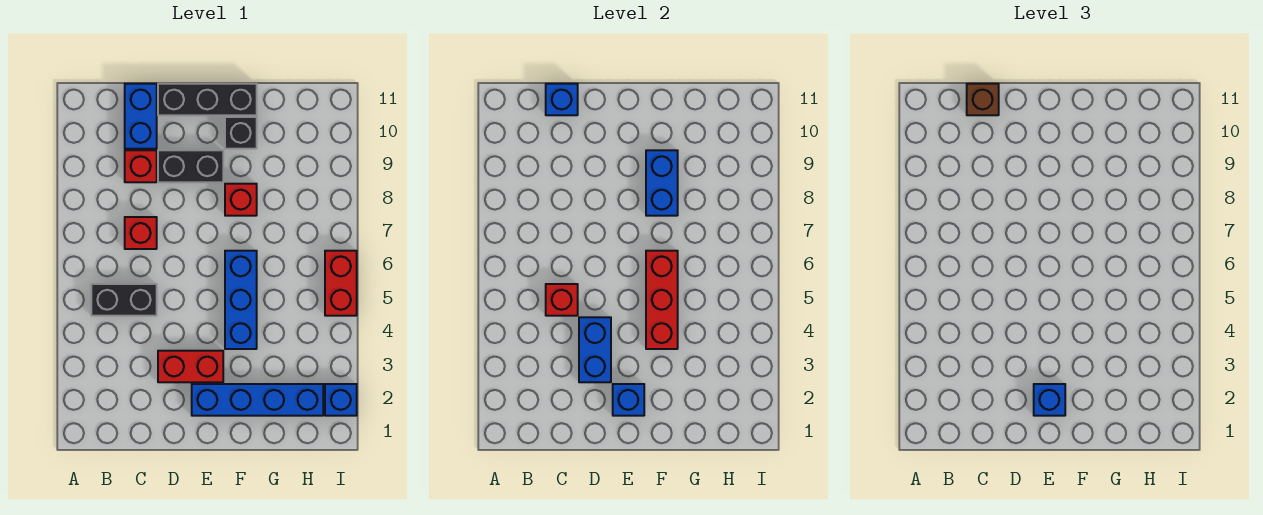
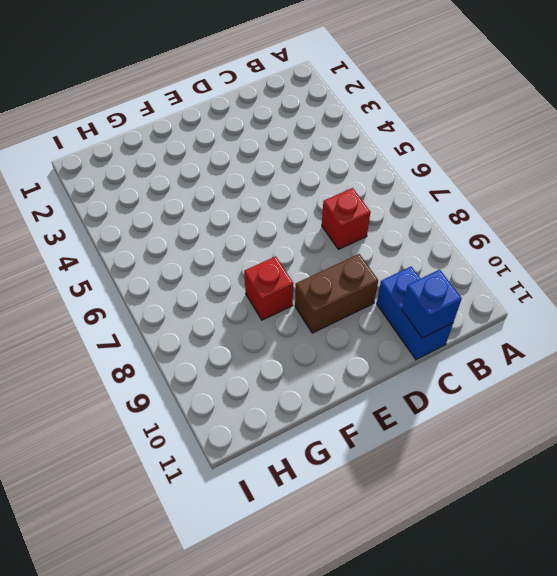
brown 1x2 brick [295,254,378,333] -> black 1x2 brick [158,150,223,182]
none -> black 1x2 brick [91,284,157,316]
none -> red 1x1 brick [125,150,157,182]
none -> red 1x2 brick [158,351,223,382]

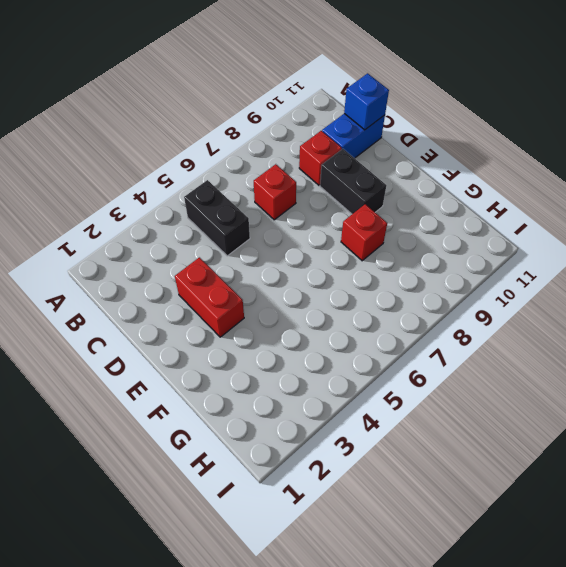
none -> black 1x3 brick [158,84,257,115]
none -> blue 1x4 brick [192,384,323,416]
none -> blue 1x3 brick [225,251,257,349]

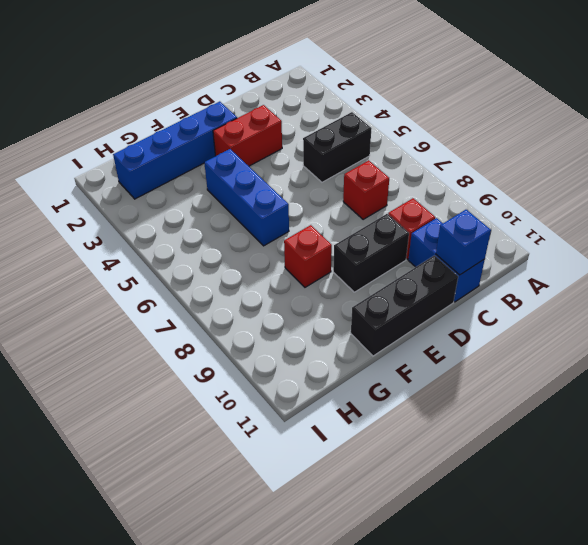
none -> black 1x1 brick [225,117,257,149]
none -> blue 1x1 brick [325,384,357,416]
none -> red 1x2 brick [325,251,357,316]

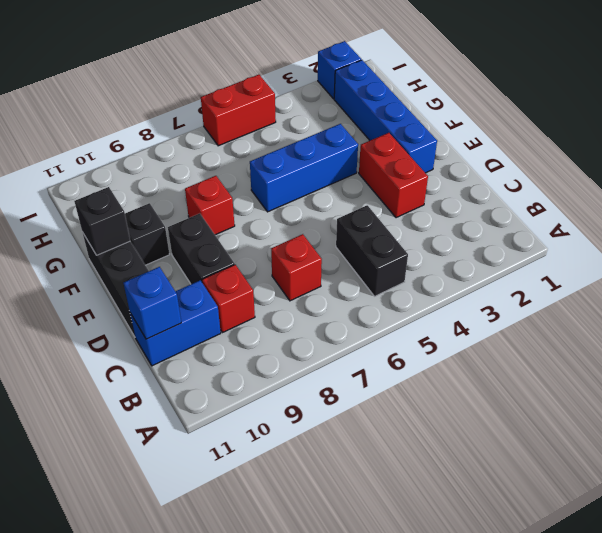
black 1x1 brick [74,187,130,255] -> none
none -> red 1x1 brick [546,284,578,316]
none -> blue 1x2 brick [579,317,611,382]
none -> blue 1x1 brick [613,384,644,416]

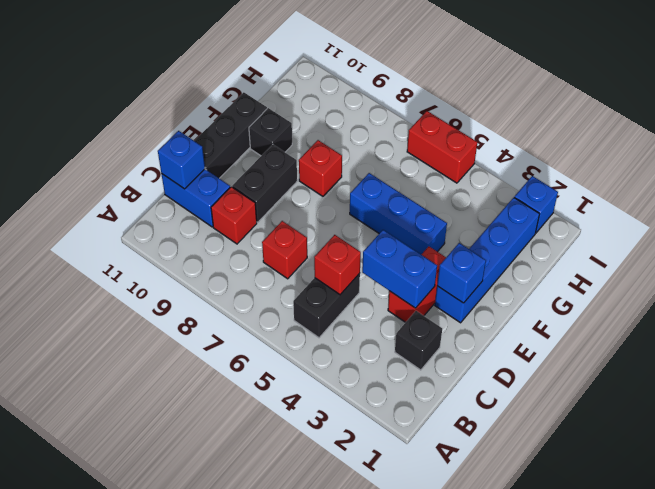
black 1x1 brick [395,311,442,370] -> none
none -> red 1x3 brick [646,251,678,349]
none -> blue 1x2 brick [646,150,678,216]
none -> brown 1x1 brick [967,84,999,115]

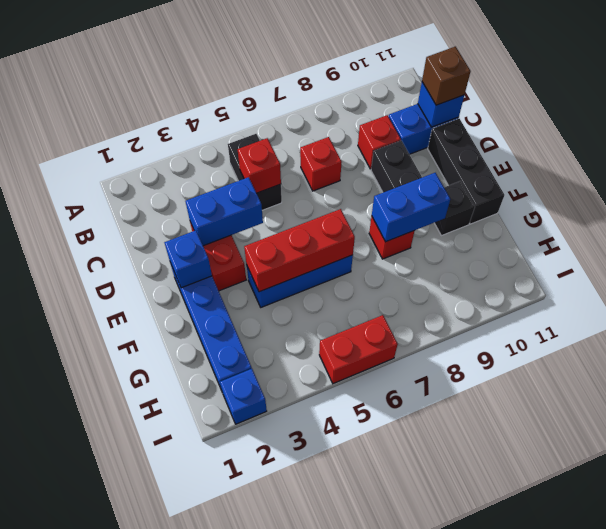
none -> blue 1x1 brick [1034,384,1065,416]

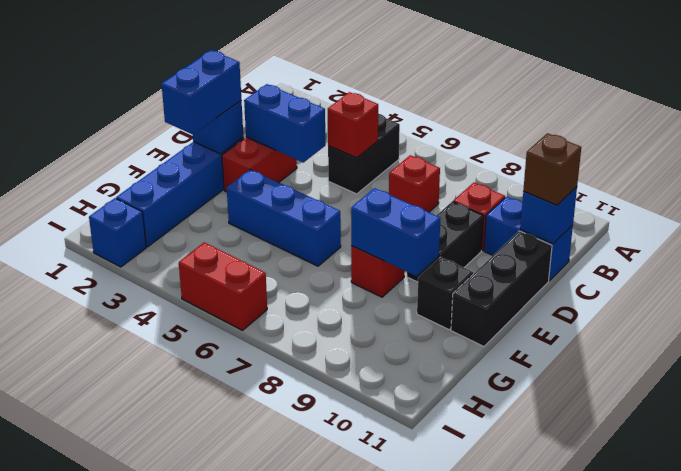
blue 1x2 brick [162,50,241,135] -> blue 1x1 brick [1034,384,1065,416]
none -> red 1x3 brick [646,251,678,349]

